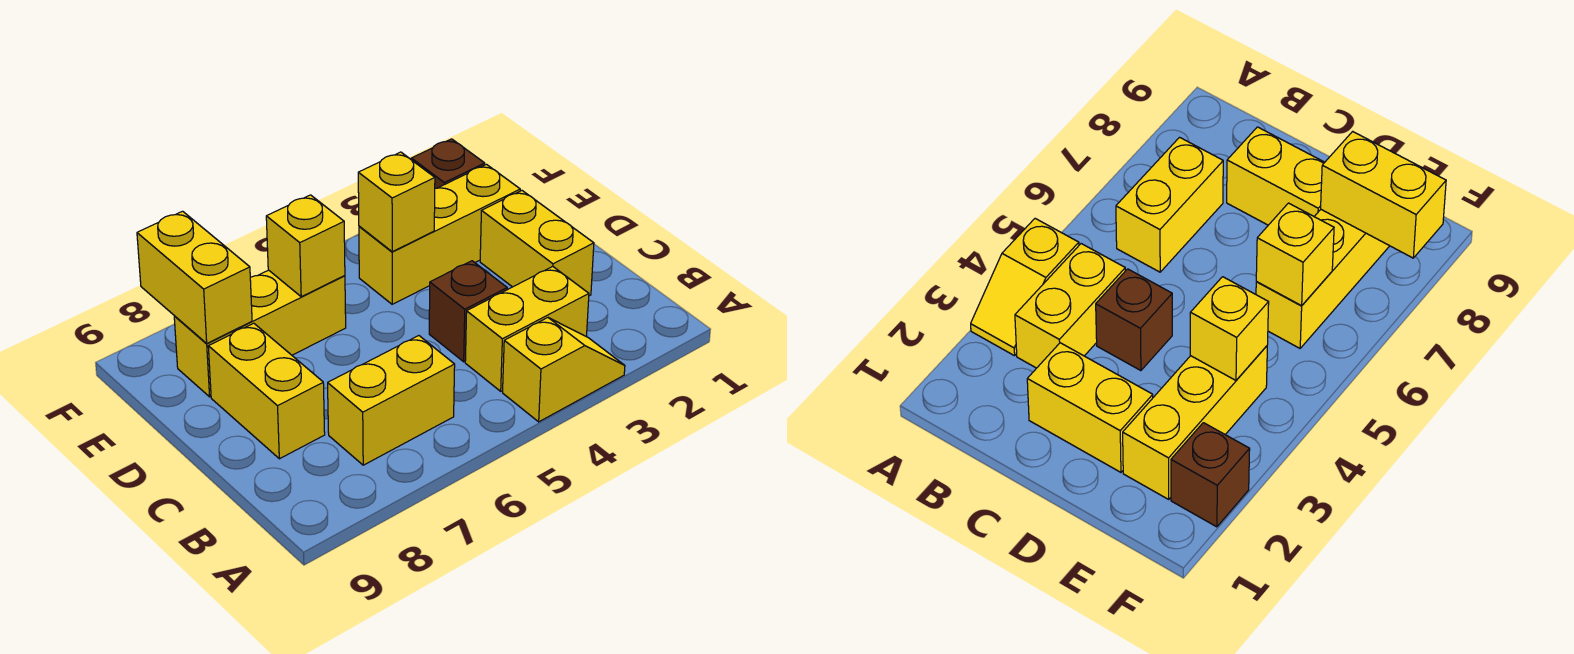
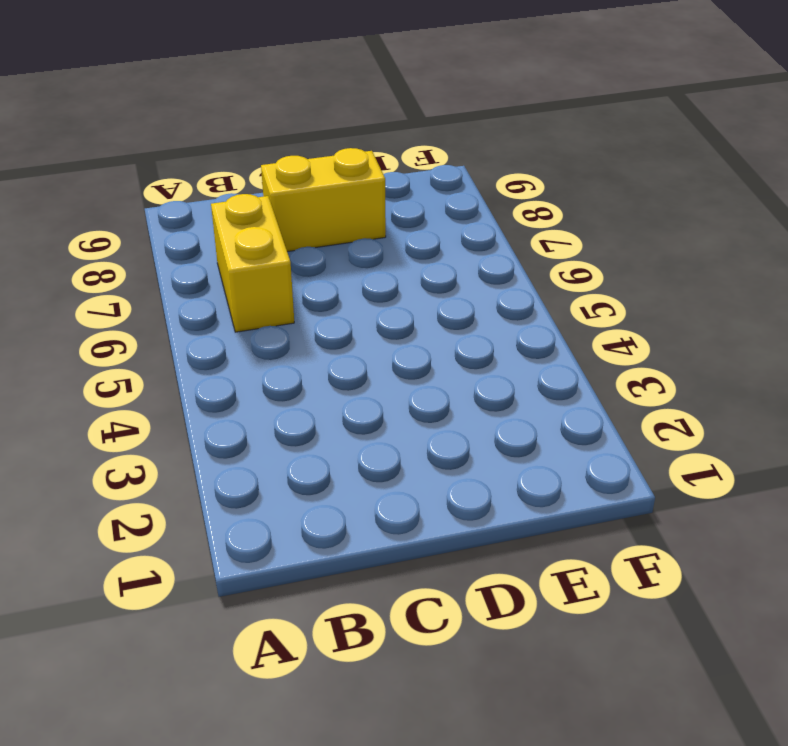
none -> yellow 1x2 slope [503,318,625,422]
none -> yellow 1x2 brick [465,266,589,391]
none -> yellow 1x2 brick [480,191,594,296]

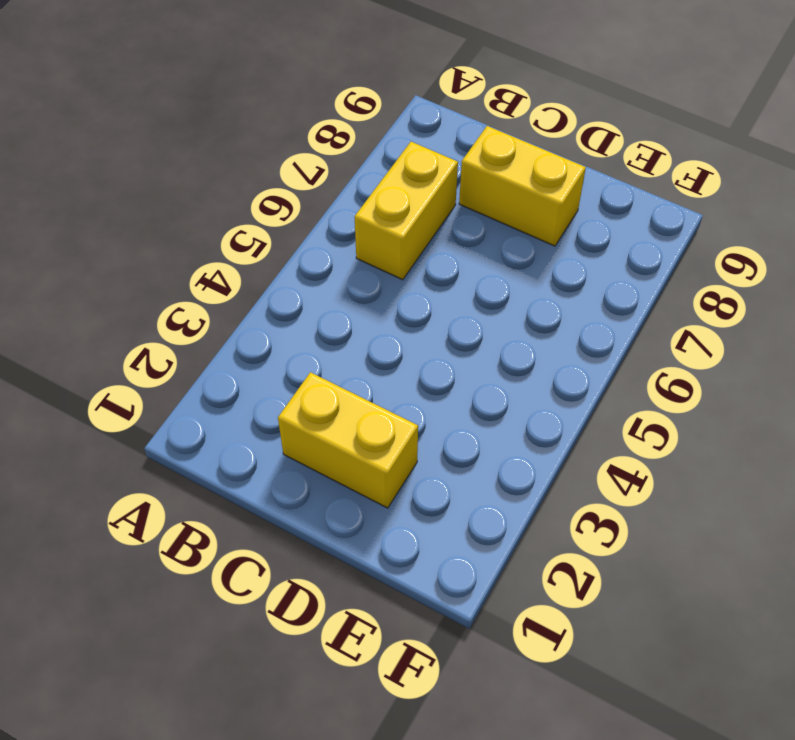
none -> yellow 1x2 slope [503,318,625,422]
none -> yellow 1x2 brick [465,266,589,391]
none -> brown 1x1 brick [429,261,507,362]

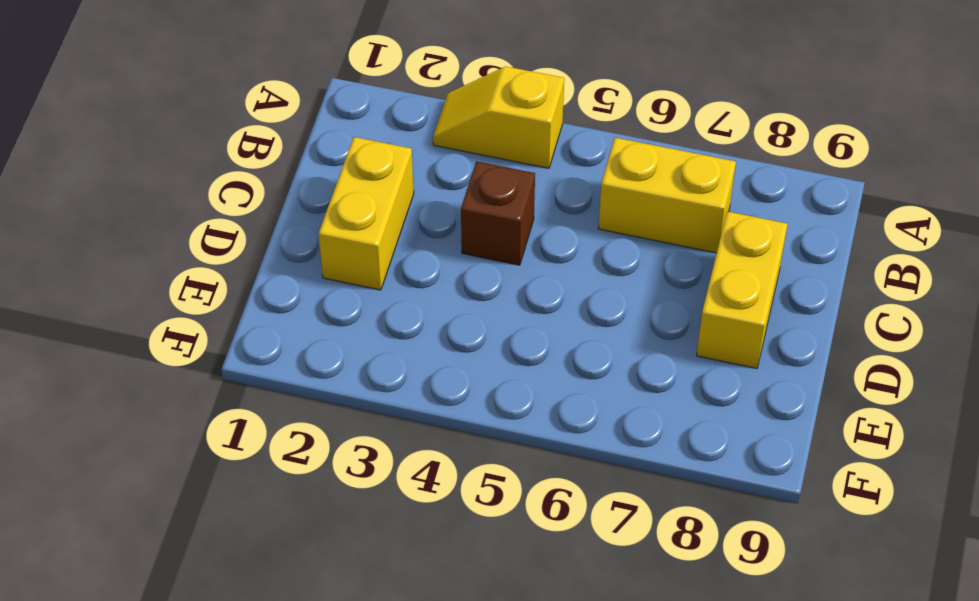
none -> yellow 1x2 brick [465,266,589,391]
none -> yellow 1x3 brick [359,164,520,304]
none -> yellow 1x3 brick [174,270,346,397]

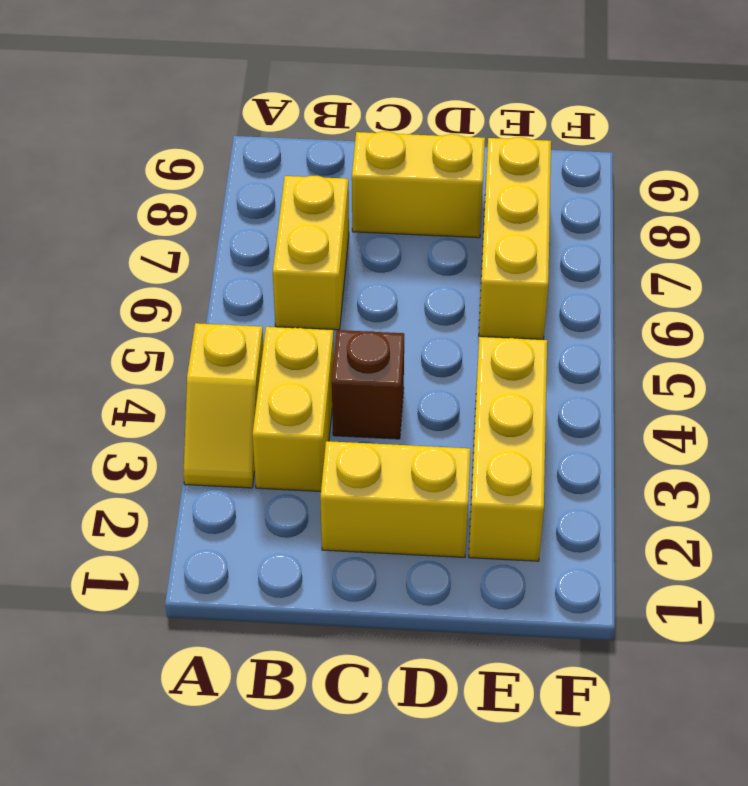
none -> brown 1x1 brick [411,139,485,188]
none -> yellow 1x1 brick [358,152,435,252]
none -> yellow 1x1 brick [266,195,345,297]

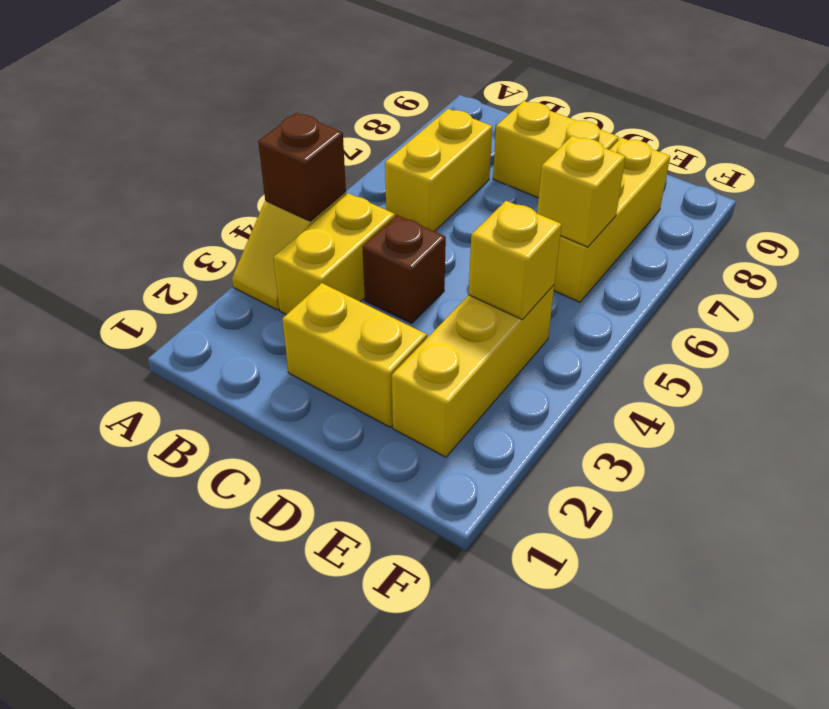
brown 1x1 brick [258,113,346,221] -> brown 1x1 brick moved to [411,139,485,188]
none -> yellow 1x2 brick [137,211,252,344]

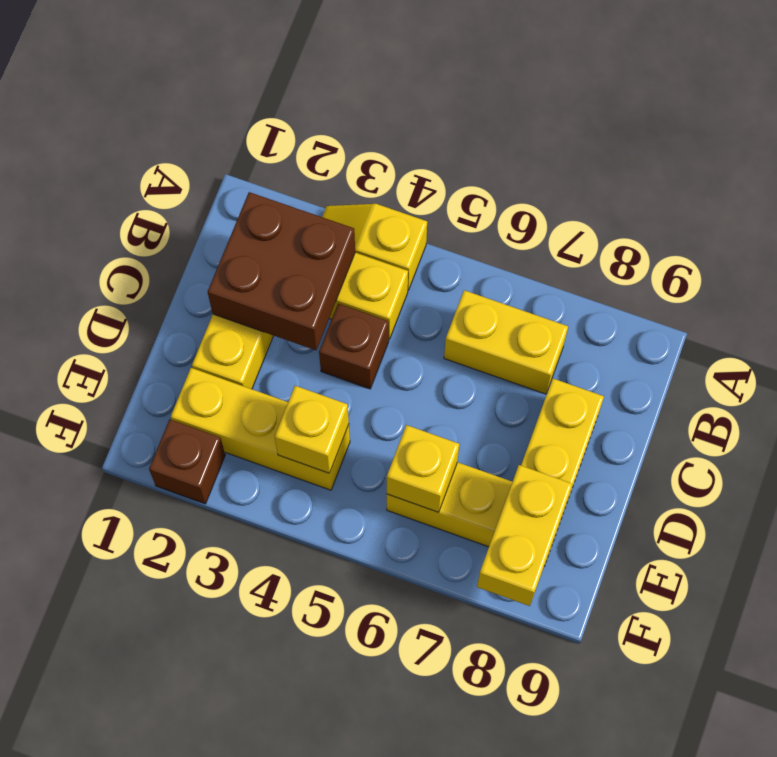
brown 2x2 brick [208,192,355,350] -> none

